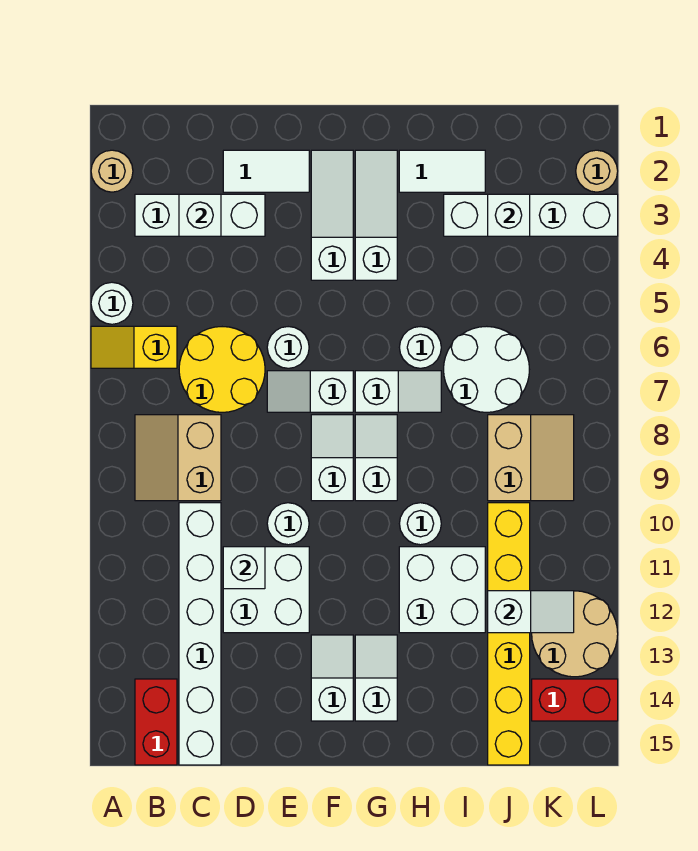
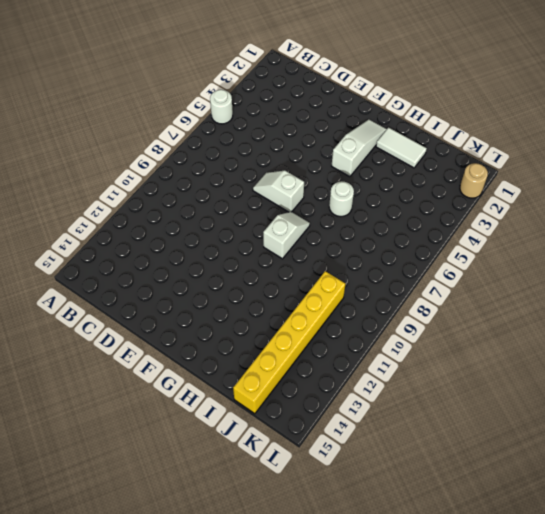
none -> tan 1x1 round brick [91,150,133,192]
none -> yellow 1x2 slope [91,326,177,368]
none -> white 1x3 brick [135,194,265,236]
none -> tan 2x2 slope [135,415,221,501]

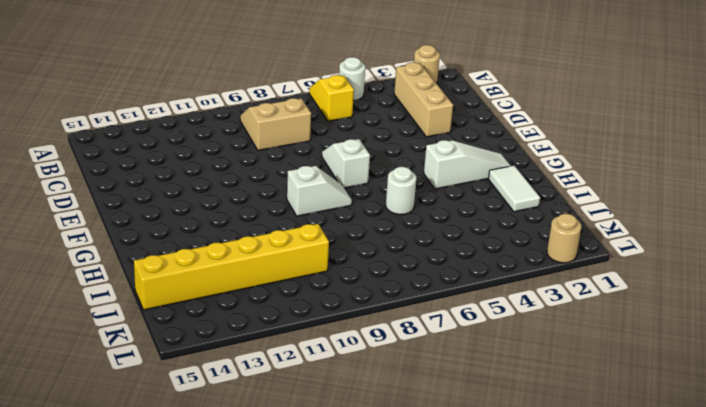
tan 1x3 brick [394,62,453,137] -> white 1x3 brick [135,194,265,236]
none -> red 1x2 brick [135,679,177,765]
none -> yellow 2x2 round brick [179,327,265,412]
none -> white 1x6 brick [179,503,221,765]
none -> white 1x2 tile [223,150,309,192]

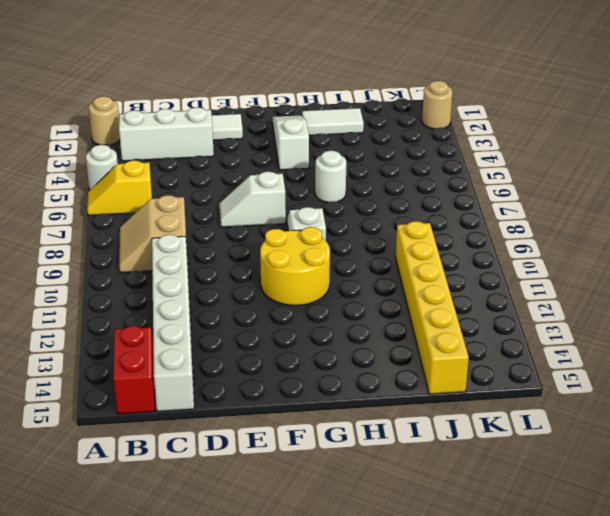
yellow 2x2 round brick [260,227,330,305] -> yellow 2x2 round brick moved to [179,327,265,412]
none -> white 2x2 brick [223,547,309,633]
none -> white 1x1 round brick [267,327,309,368]
none -> white 1x1 round brick [267,503,309,545]
none -> white 1x3 slope [311,150,353,280]

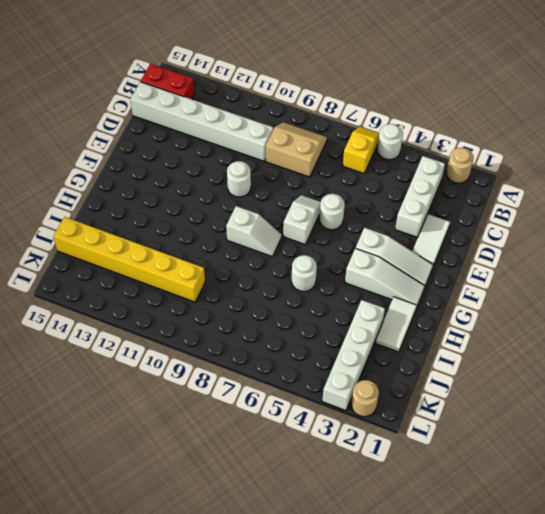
none -> yellow 2x2 round brick [179,327,265,412]
none -> white 2x2 brick [223,547,309,633]
none -> white 1x2 slope [311,415,353,501]
none -> white 1x2 slope [311,635,353,721]

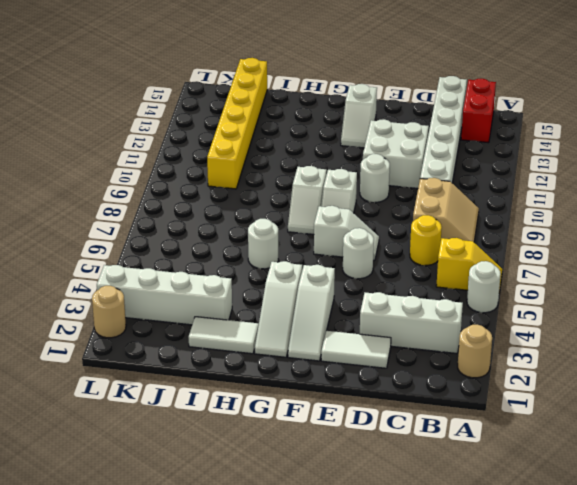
yellow 1x1 round brick [410,215,442,265] -> yellow 2x2 round brick [179,327,265,412]
none -> white 1x2 slope [355,371,441,412]
none -> white 1x2 slope [355,635,397,721]
none -> white 1x1 round brick [399,503,441,545]
none -> white 2x2 brick [399,547,485,633]

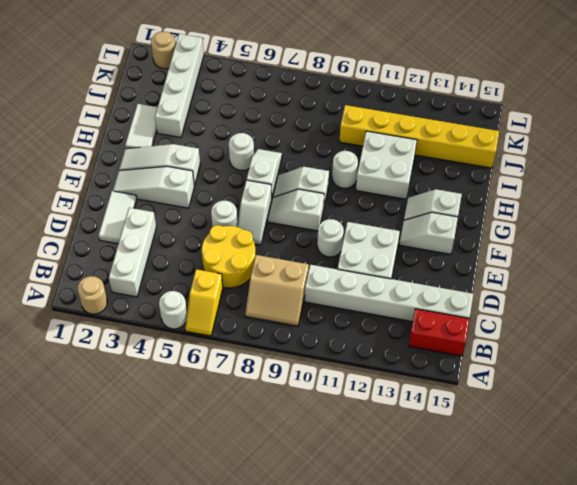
none -> white 2x2 round brick [444,326,529,412]
none -> tan 2x2 slope [488,415,574,501]
none -> tan 2x2 round brick [532,591,618,677]
none -> red 1x2 brick [532,679,618,721]

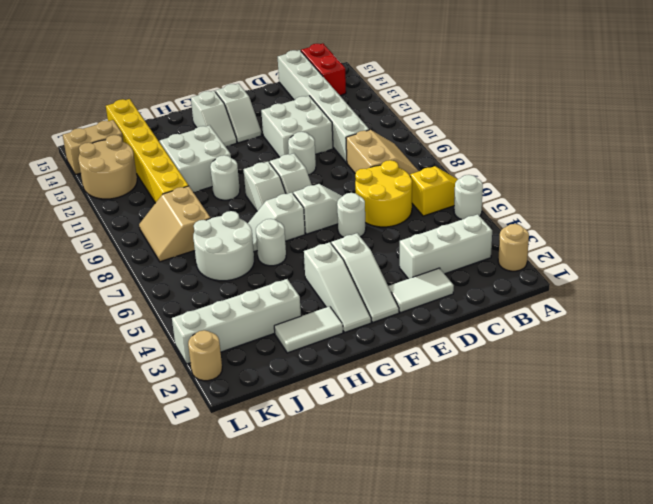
tan 1x2 brick [63,120,123,175] -> red 1x2 brick [532,679,618,721]
none -> white 1x1 brick [179,194,221,236]
none -> white 1x1 brick [223,547,265,589]
none -> white 1x1 brick [488,194,530,236]
none -> white 1x2 slope [488,591,574,633]

